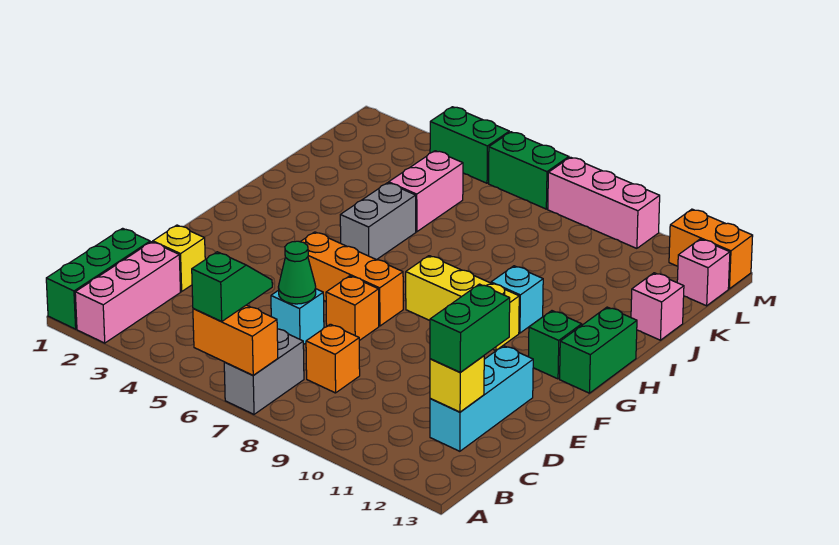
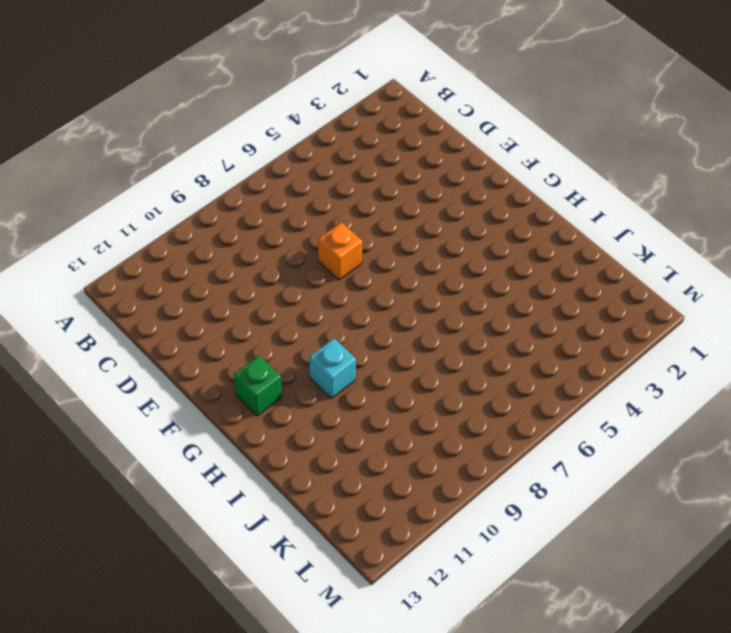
none -> green 1x3 brick [46,228,150,329]
none -> pink 1x3 brick [75,242,180,343]
none -> grey 1x2 brick [224,329,304,414]

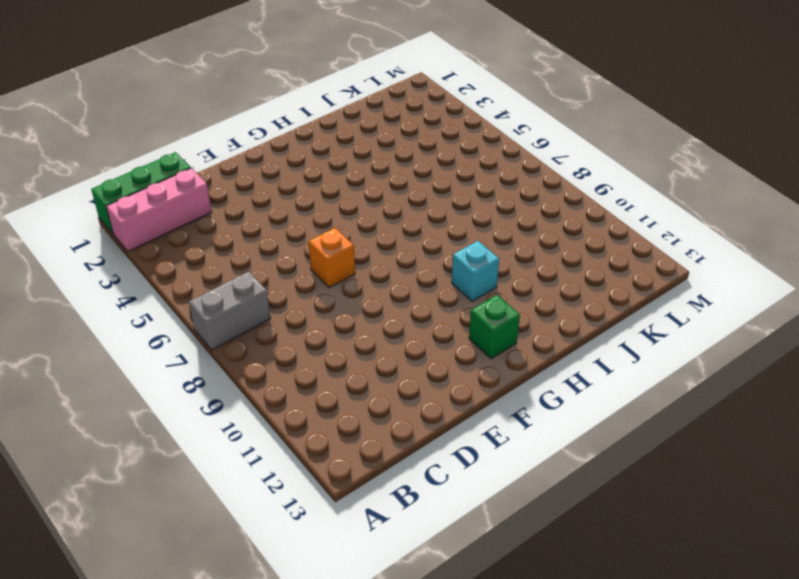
none -> orange 1x1 brick [306,324,360,393]
none -> cyan 1x3 brick [430,346,533,451]
none -> yellow 1x1 brick [153,225,205,291]

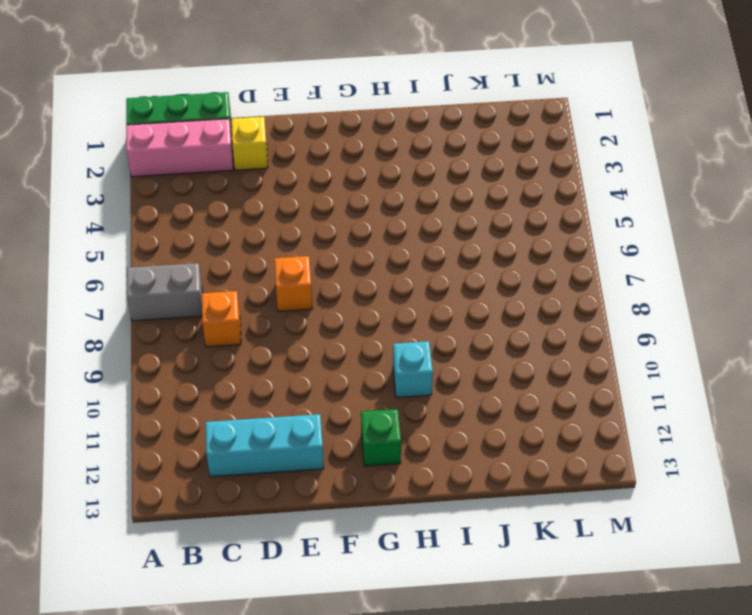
none -> cyan 1x1 brick [271,289,324,345]
none -> orange 1x3 brick [300,232,403,326]
none -> yellow 1x3 brick [406,256,519,351]

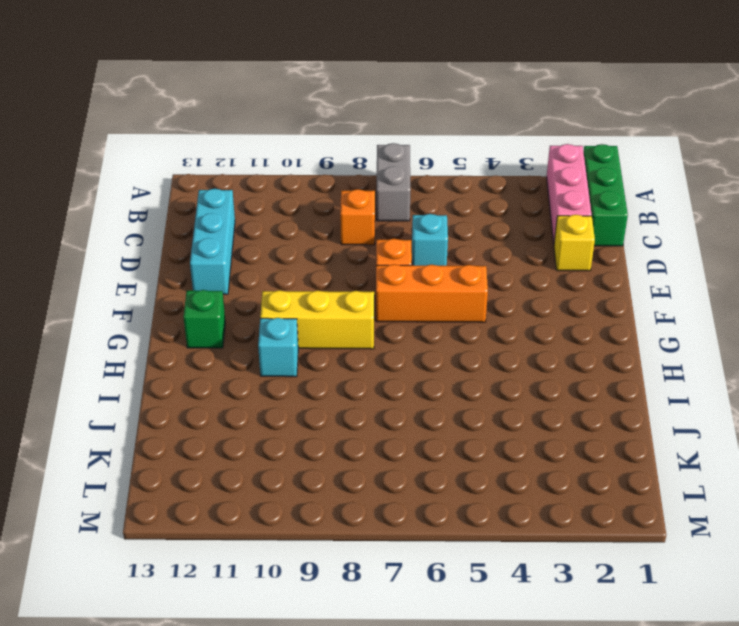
none -> green 1x2 brick [560,307,637,393]
none -> grey 1x2 brick [340,183,416,260]
none -> pink 1x2 brick [389,151,463,232]

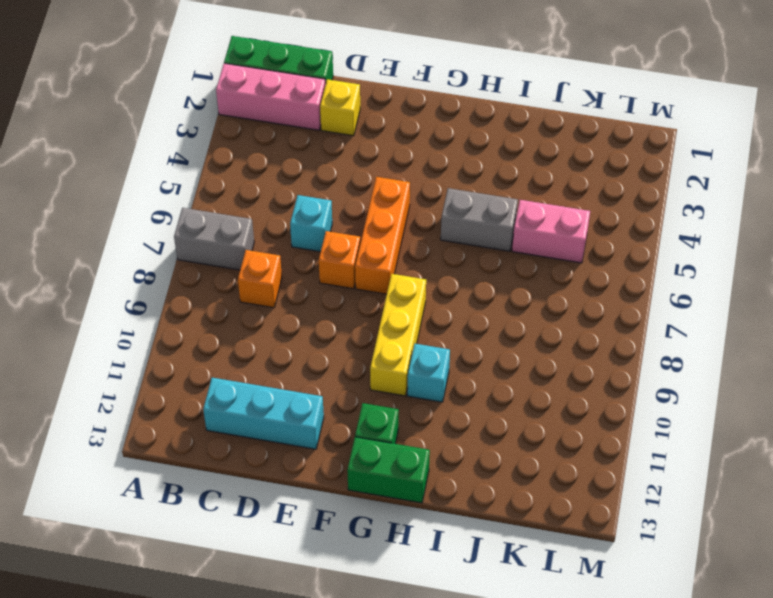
none -> pink 1x1 brick [631,273,684,340]
none -> pink 1x1 brick [677,239,730,306]
none -> green 1x2 brick [430,107,509,183]

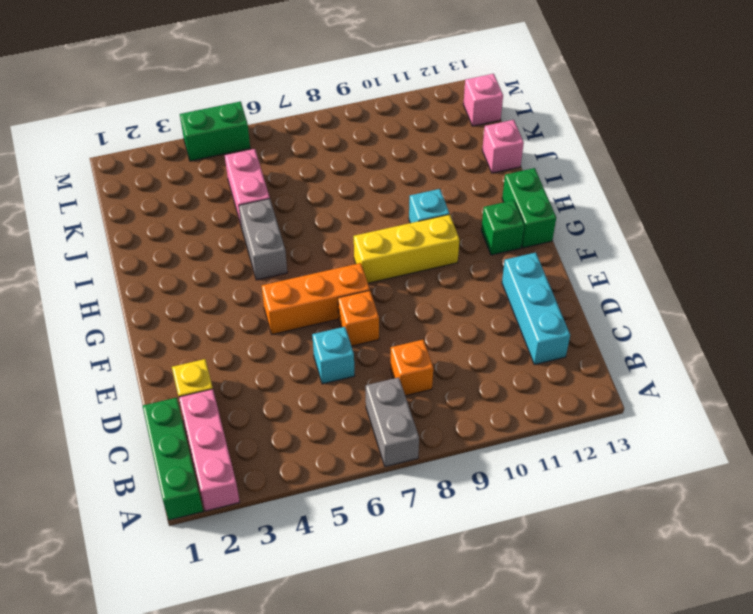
none -> green 1x2 brick [489,132,569,209]
none -> pink 1x3 brick [548,157,660,248]
none -> orange 1x2 brick [669,209,753,289]

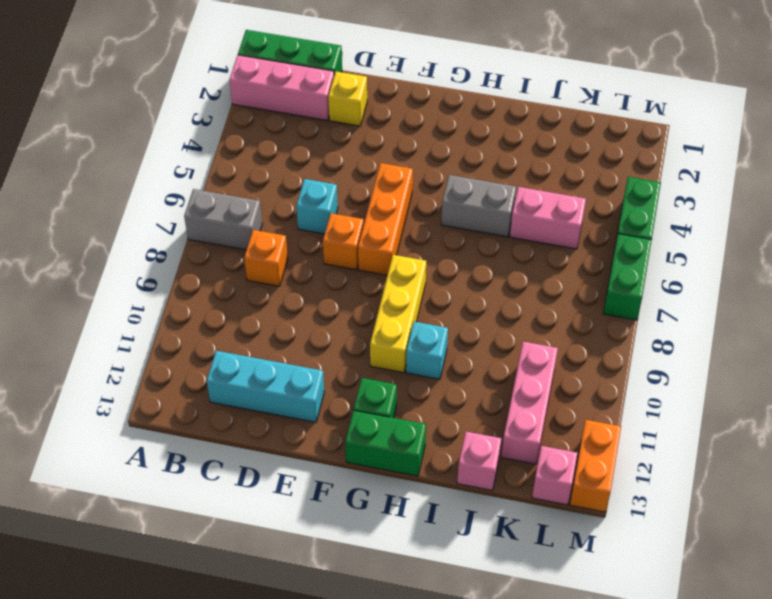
pink 1x3 brick [501,342,558,464] -> pink 1x3 brick moved to [548,157,660,248]
none -> orange 1x2 brick [193,305,278,375]
none -> yellow 1x1 brick [430,356,484,412]
none -> green 1x1 cone [278,241,316,304]

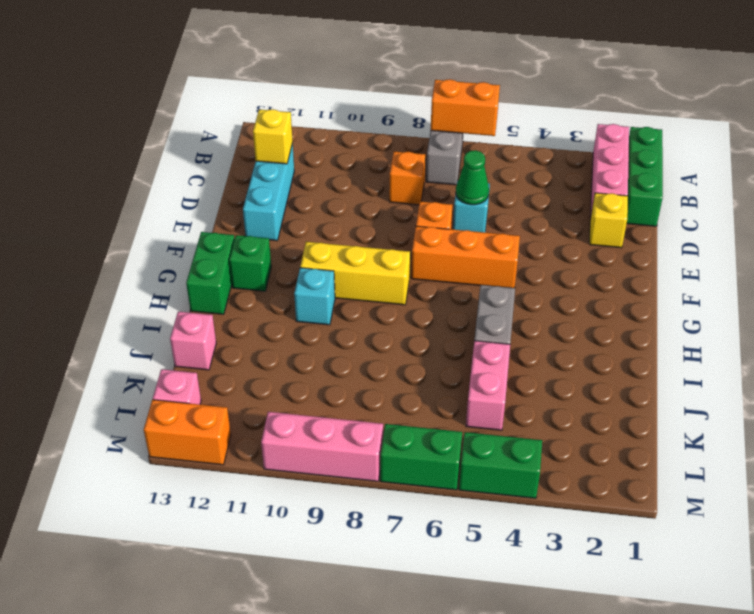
none -> green 1x2 slope [192,252,272,322]
none -> green 1x2 brick [430,284,510,372]

